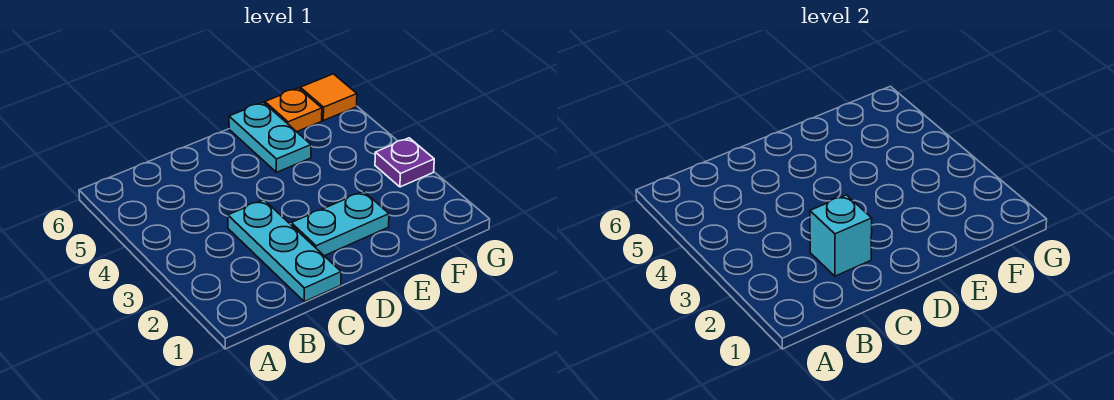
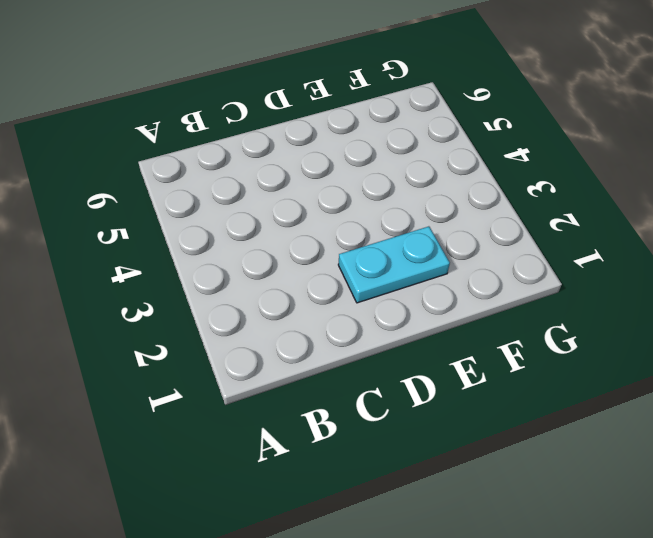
none -> cyan 1x3 plate [228,200,341,302]
none -> cyan 1x2 plate [229,102,311,172]

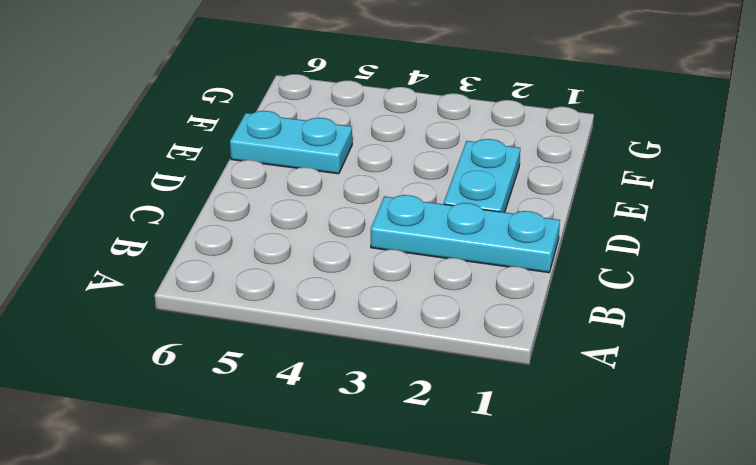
none -> orange 1x1 plate [265,88,322,132]
none -> purple 1x1 plate [375,138,434,187]

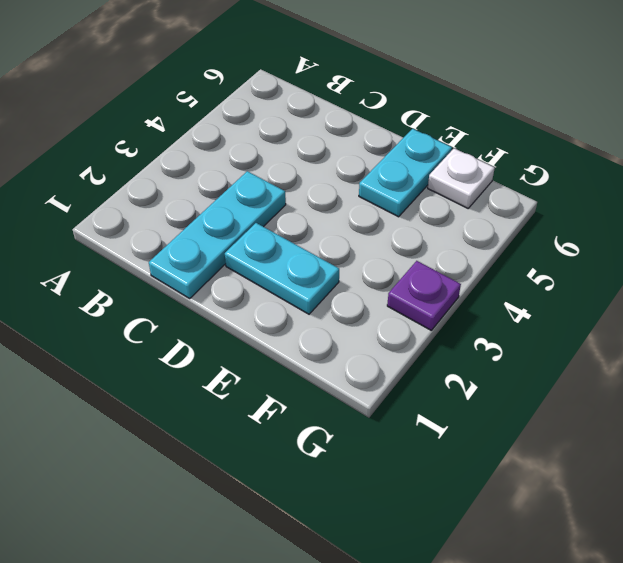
white 1x1 plate [428,148,495,208] -> orange 1x1 plate [265,88,322,132]
none -> orange 1x1 tile [300,74,357,120]
none -> cyan 1x1 brick [810,195,872,276]

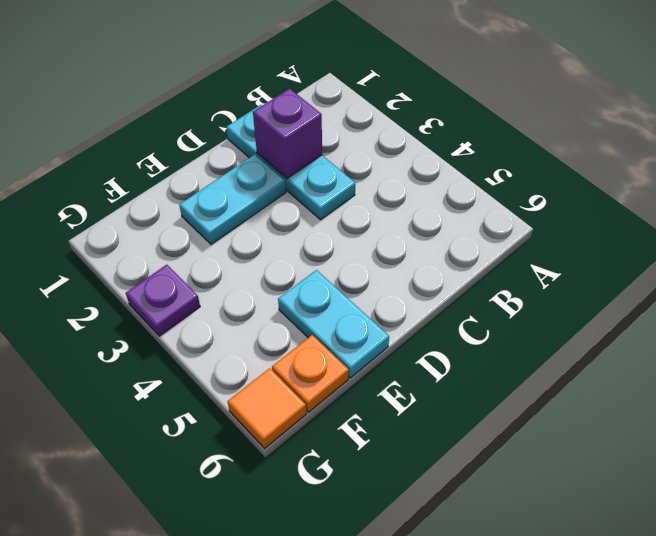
purple 1x1 brick [253,89,322,179] -> cyan 1x1 brick [810,195,872,276]

